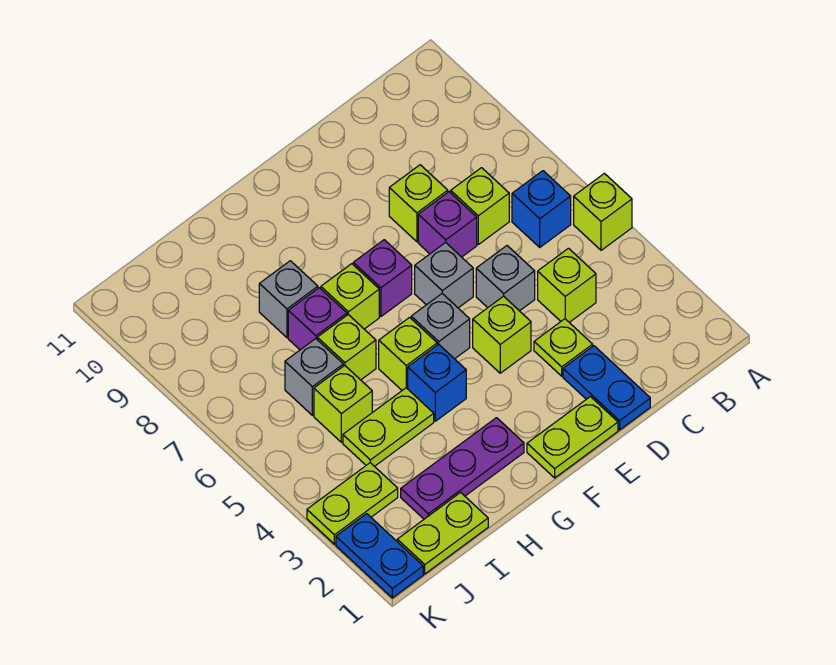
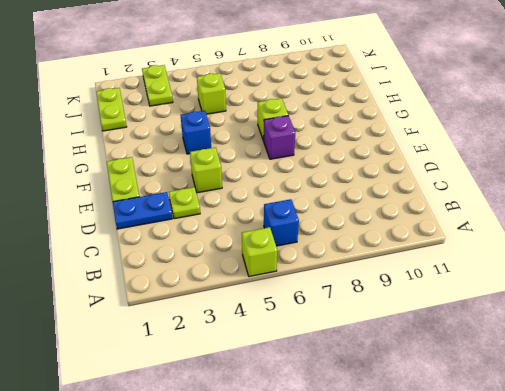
none -> lime 1x1 brick [538,248,596,322]
none -> lime 1x1 brick [451,168,509,244]
none -> grey 1x1 brick [476,246,535,311]

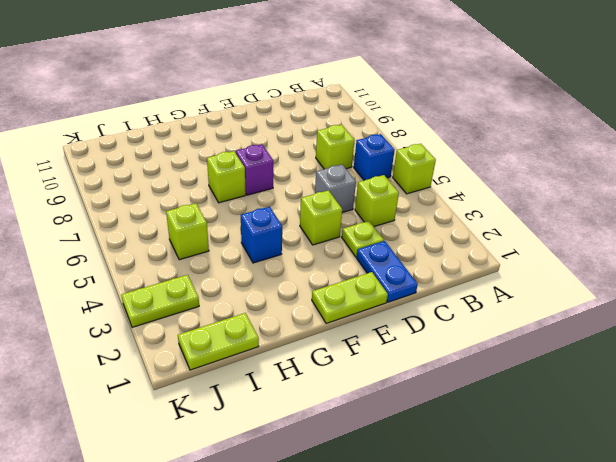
none -> purple 1x1 brick [418,192,477,257]
none -> lime 1x1 brick [389,165,448,242]
none -> grey 1x1 brick [415,242,473,308]

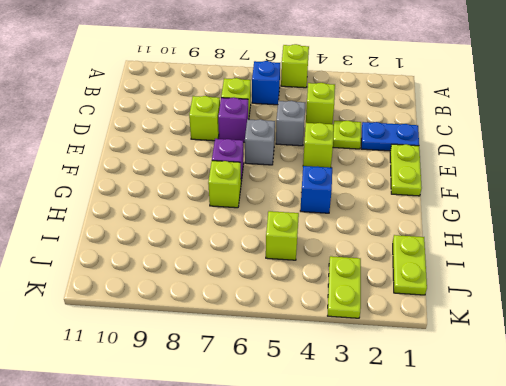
none -> grey 1x1 brick [411,294,470,359]
none -> purple 1x3 plate [401,418,524,519]
none -> lime 1x1 brick [379,317,437,390]

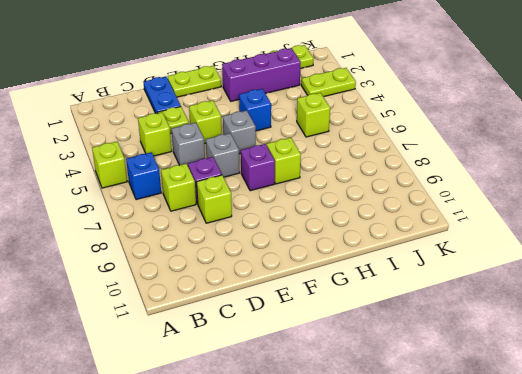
purple 1x3 brick [222,48,301,101] -> purple 1x3 plate [401,418,524,519]
none -> lime 1x1 brick [379,317,437,390]
none -> lime 1x2 plate [343,388,434,466]
none -> lime 1x1 brick [317,315,376,380]

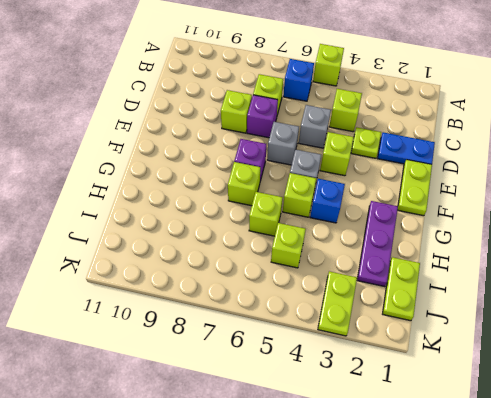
none -> lime 1x2 plate [343,388,434,466]
none -> purple 1x1 brick [288,288,347,350]
none -> grey 1x1 brick [259,261,318,338]

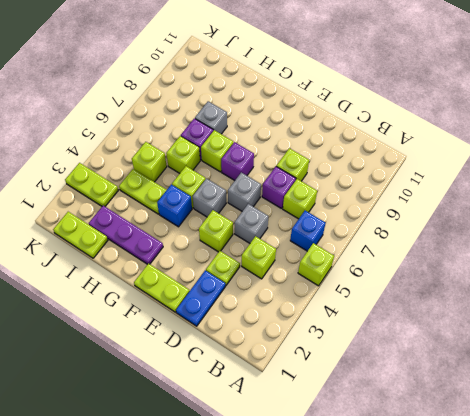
none -> grey 1x1 brick [285,339,343,415]
none -> blue 1x2 plate [336,514,423,598]

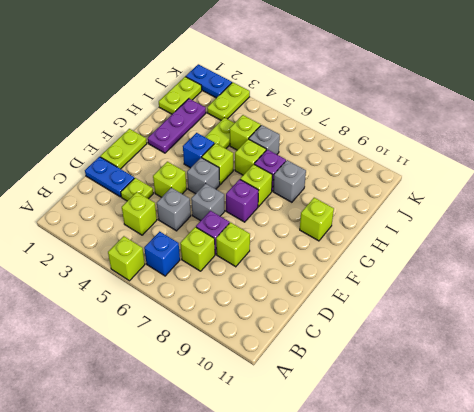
lime 1x1 brick [300,198,334,241] -> none

